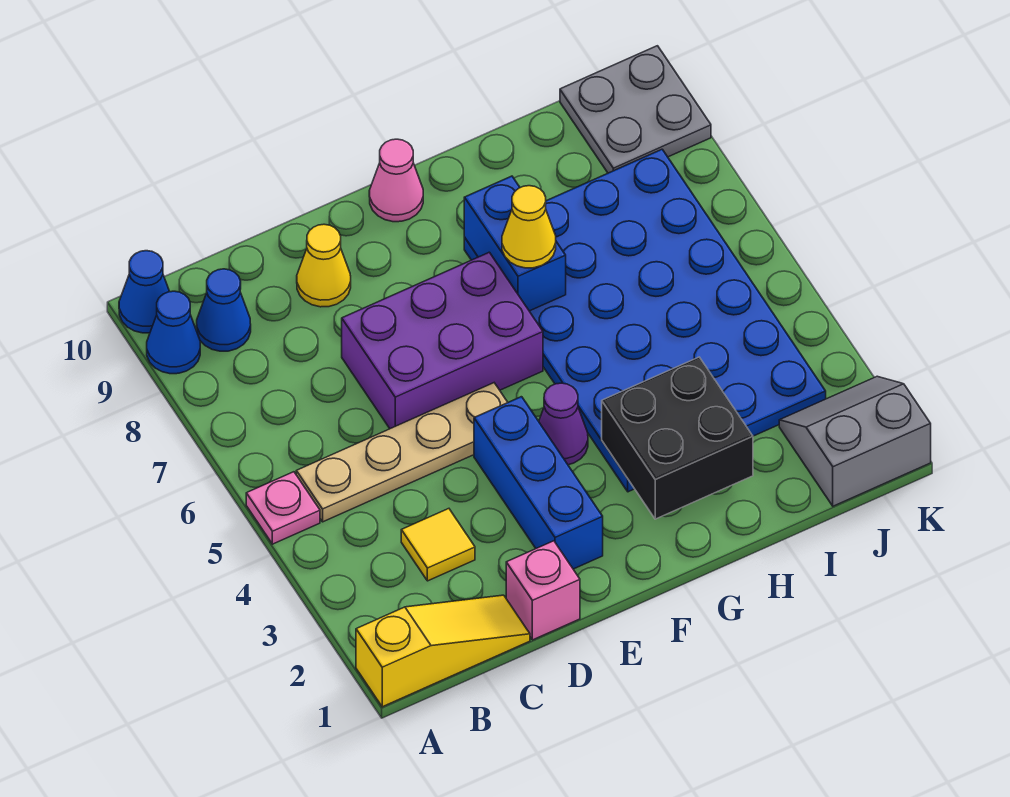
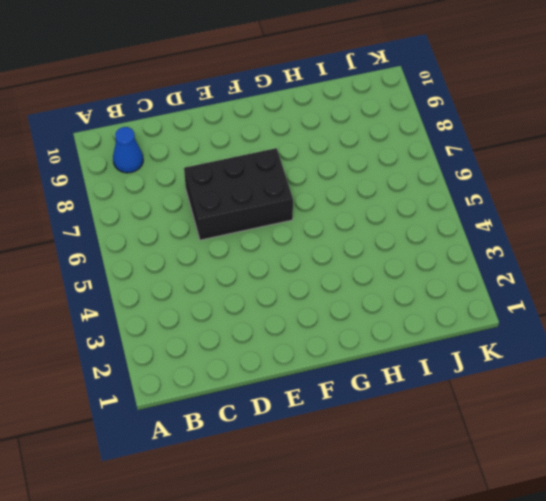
black 2x3 brick [184,148,293,240] -> purple 2x3 brick [342,252,543,429]
none -> yellow 1x3 slope [356,595,530,707]
none -> pink 1x1 plate [246,472,320,544]
none -> blue 1x1 cone [147,291,200,374]

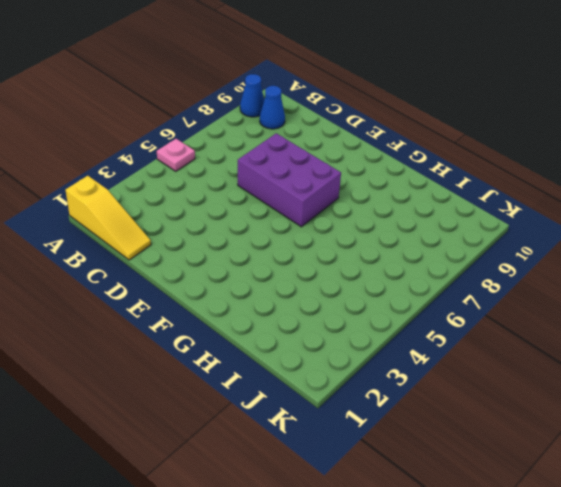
none -> blue 1x1 cone [119,251,170,333]
none -> tan 1x4 plate [296,383,508,522]
none -> yellow 1x1 tile [401,509,475,581]

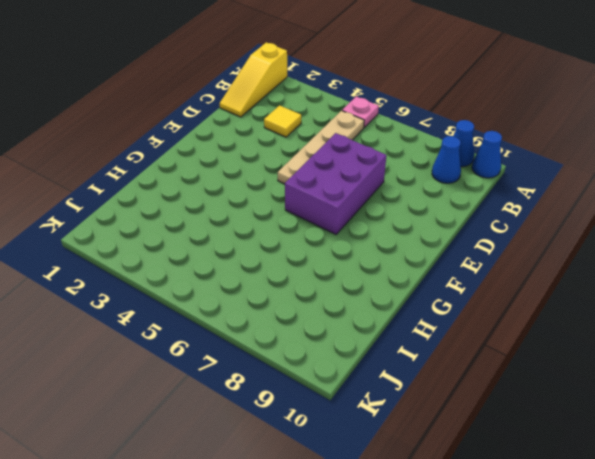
none -> pink 1x1 brick [506,541,580,640]
none -> yellow 1x1 cone [297,224,351,307]
none -> blue 1x3 brick [474,397,603,569]

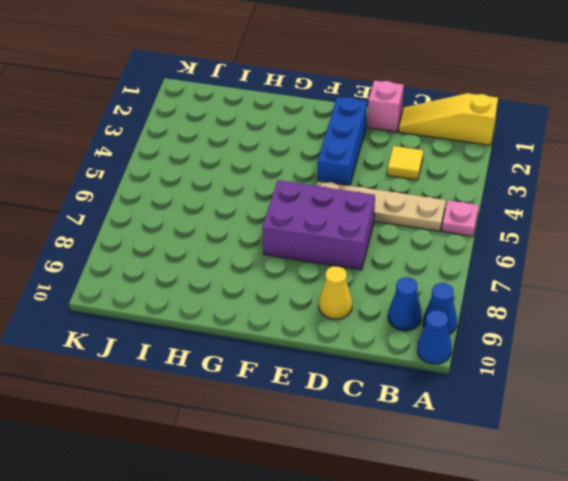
none -> purple 1x1 cone [539,383,588,465]
none -> pink 1x1 cone [369,139,423,222]
none -> blue 4x6 plate [464,149,826,492]

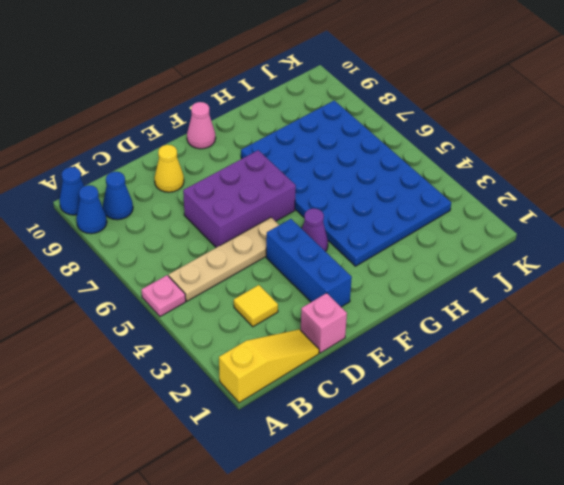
none -> grey 2x2 slope [779,376,931,506]
none -> grey 2x2 plate [560,46,711,173]
none -> black 2x2 brick [602,357,753,519]

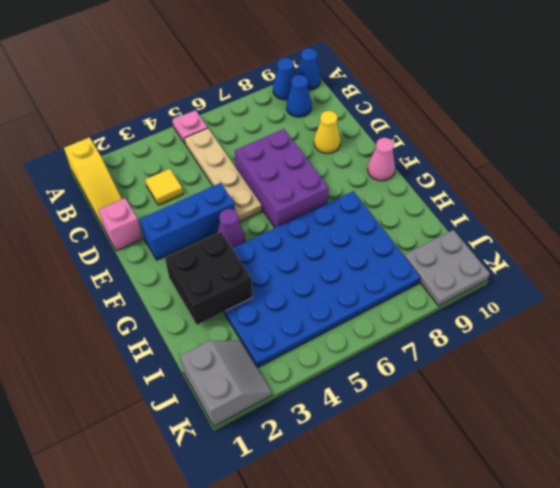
none -> blue 1x2 brick [464,176,566,311]
none -> yellow 1x1 cone [502,186,556,268]

